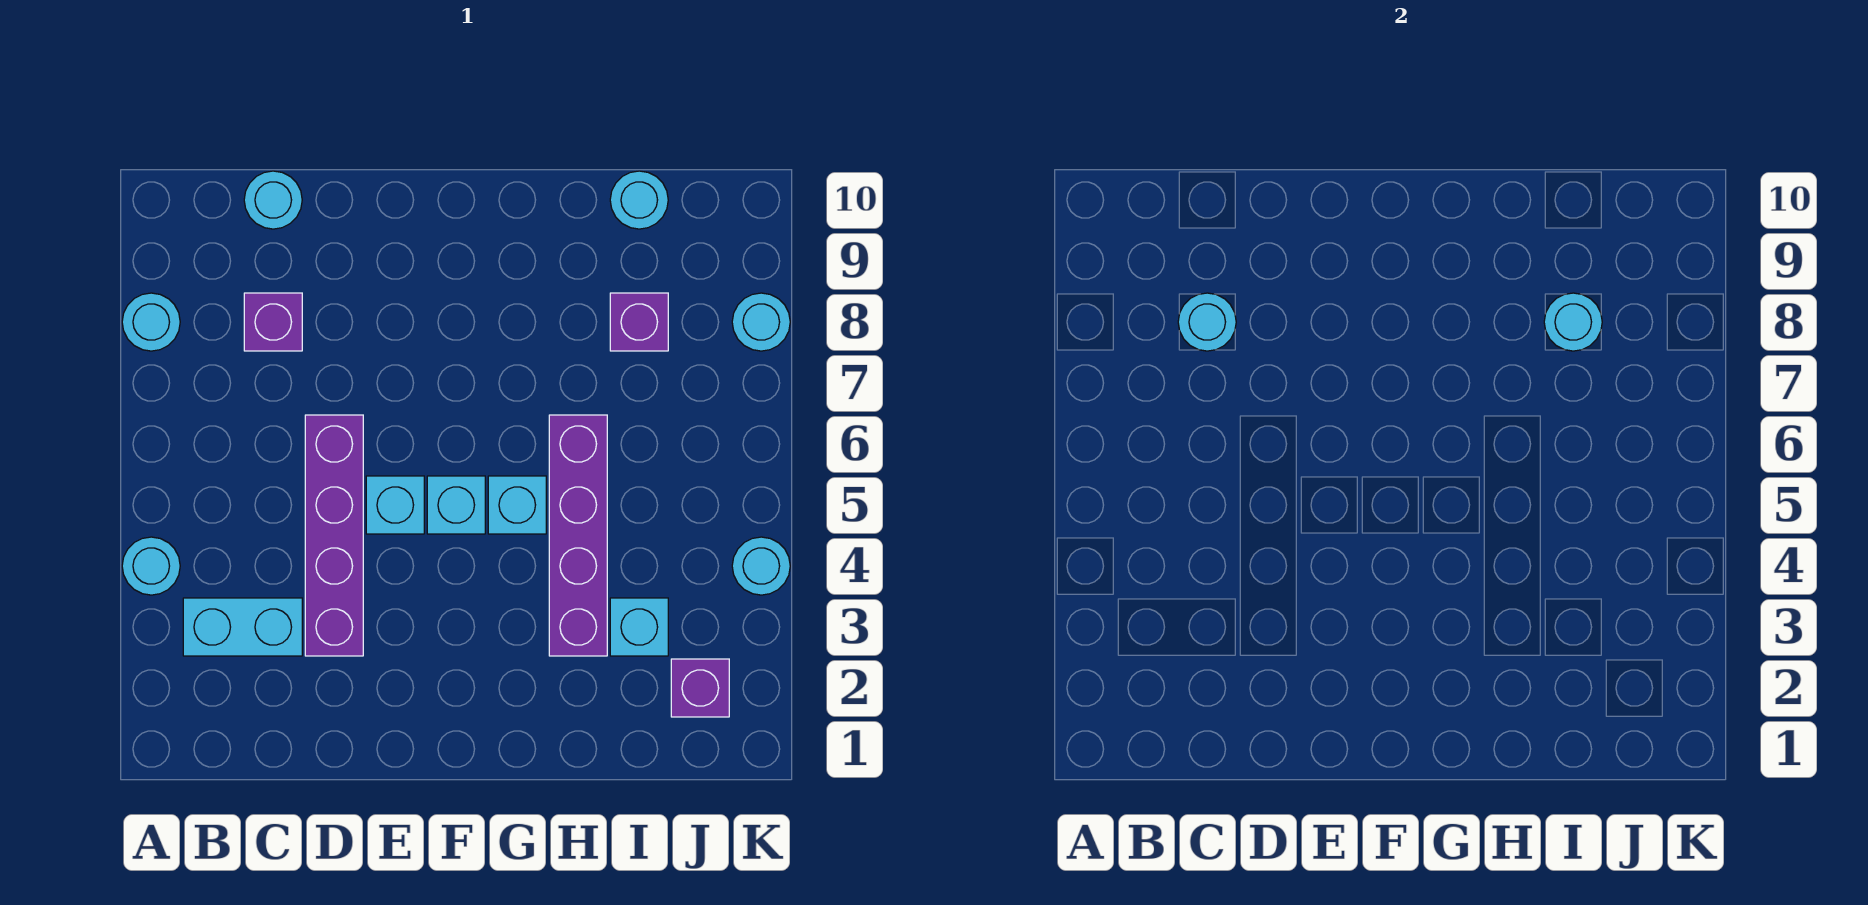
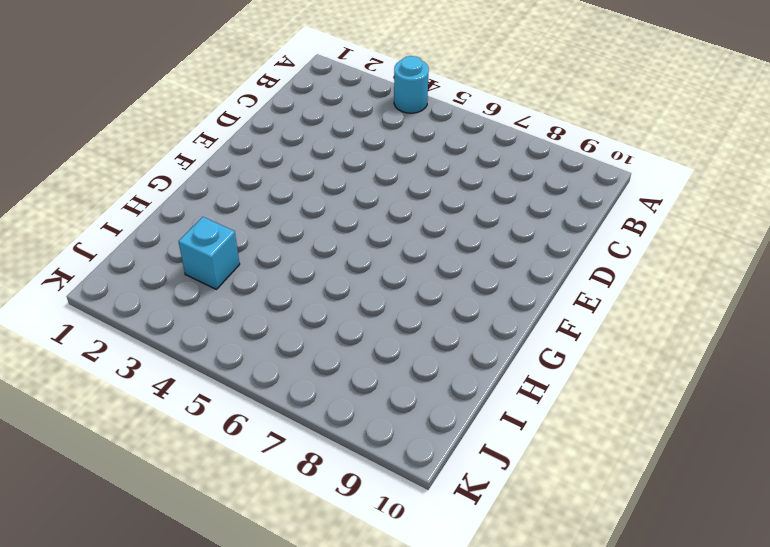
none -> cyan 1x1 round brick [122,293,180,351]
none -> cyan 1x2 brick [183,598,302,656]
none -> purple 1x1 brick [244,293,302,351]

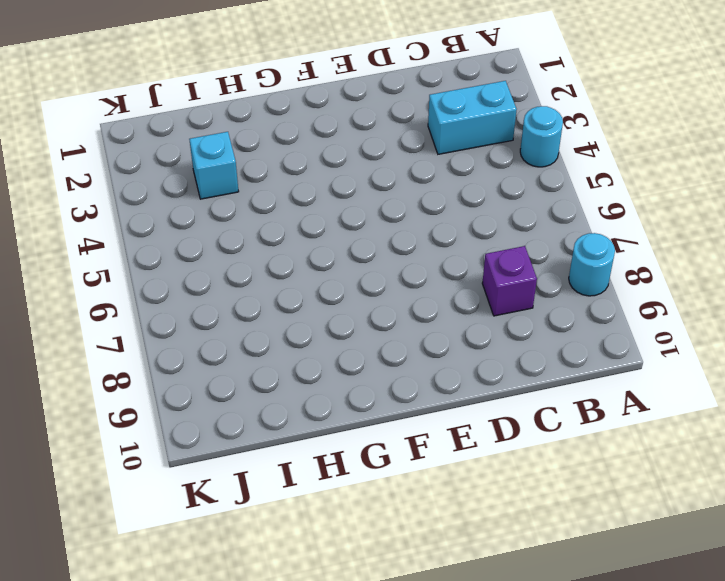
none -> cyan 1x1 round brick [244,171,302,229]
none -> purple 1x4 brick [305,415,363,656]
none -> cyan 1x1 brick [366,476,424,534]

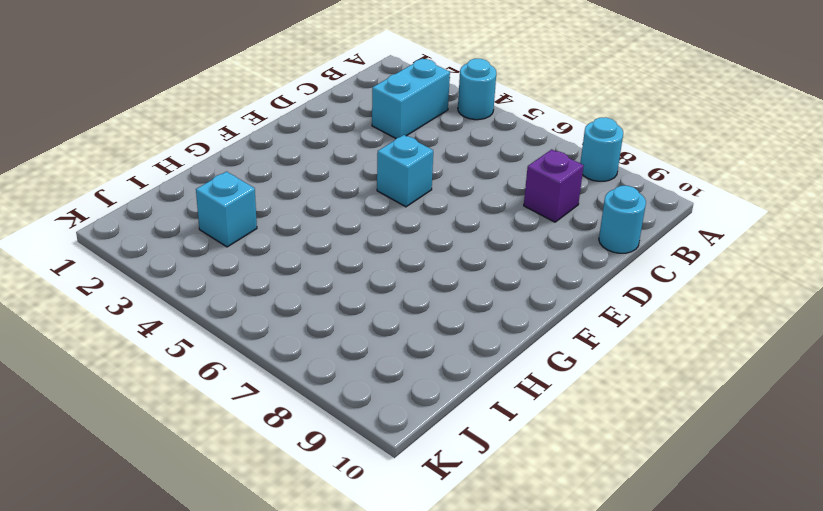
none -> purple 1x4 brick [305,415,363,656]
none -> cyan 1x1 brick [427,476,485,534]
none -> cyan 1x1 brick [488,476,546,534]

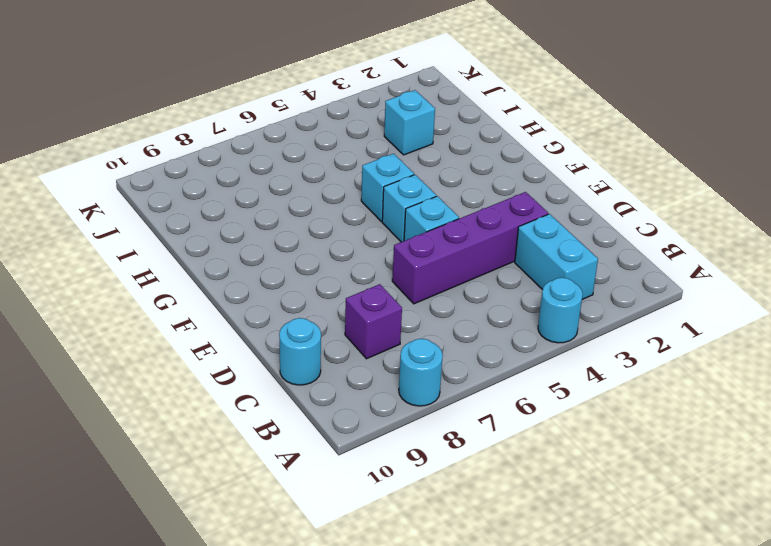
none -> purple 1x4 brick [549,415,607,656]
none -> purple 1x1 brick [610,293,668,351]
none -> cyan 1x1 round brick [610,171,668,229]

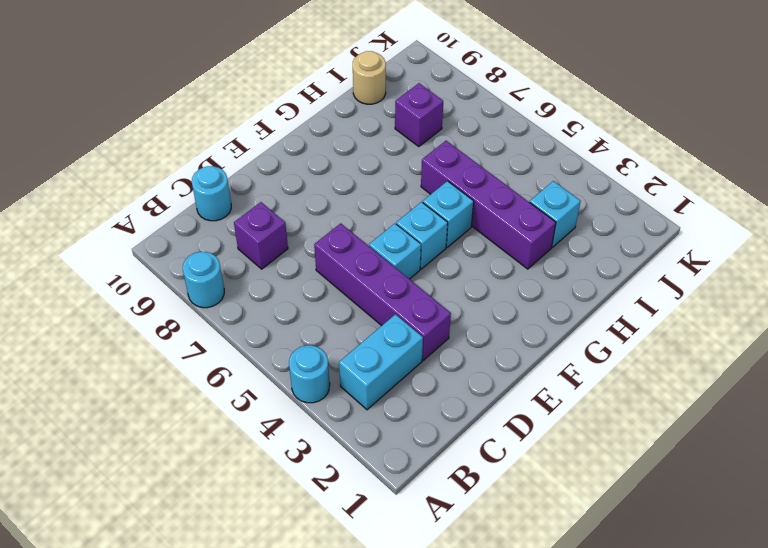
tan 1x1 round brick [353,51,386,104] -> cyan 1x1 round brick [610,171,668,229]
none -> purple 1x1 brick [671,659,729,717]
none -> cyan 1x1 round brick [732,537,790,595]
none -> cyan 1x1 round brick [732,293,790,351]

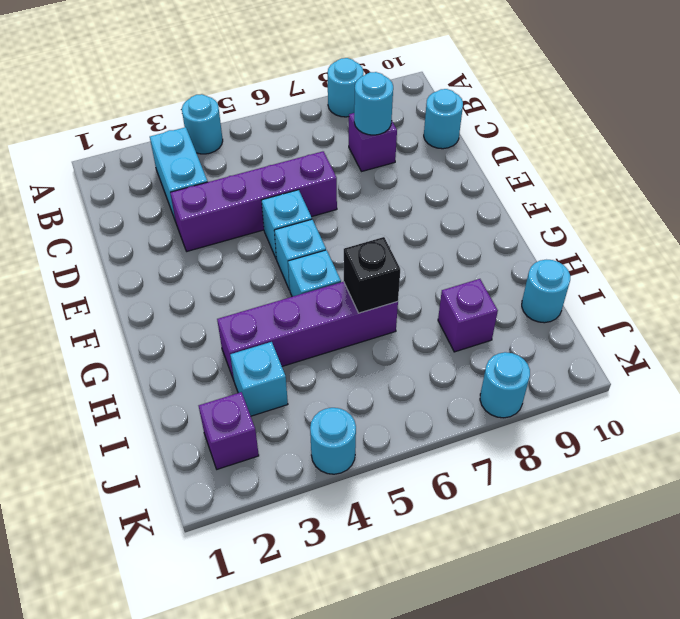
black 1x1 brick [344,237,400,313] -> none
none -> cyan 1x1 round brick [1544,293,1602,351]

